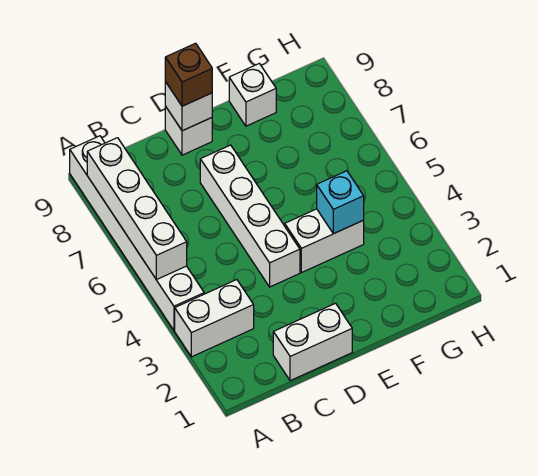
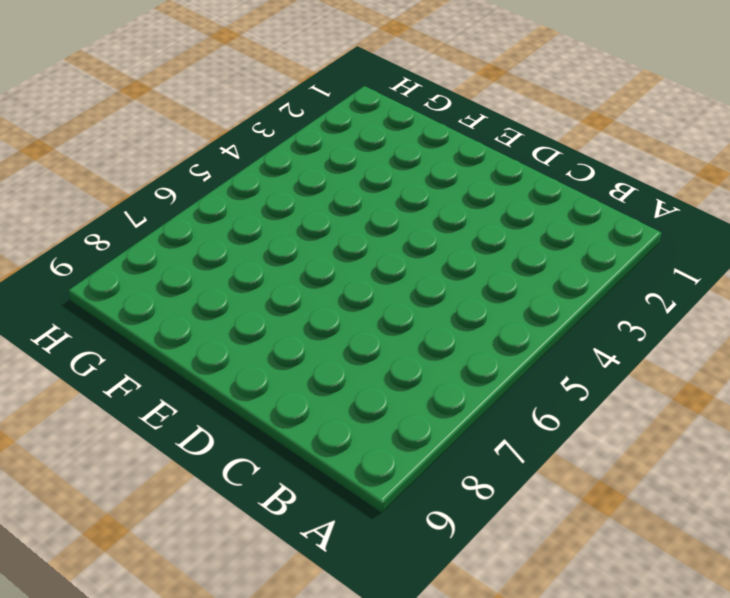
none -> white 1x2 brick [175,280,254,357]
none -> white 1x6 brick [70,136,204,330]

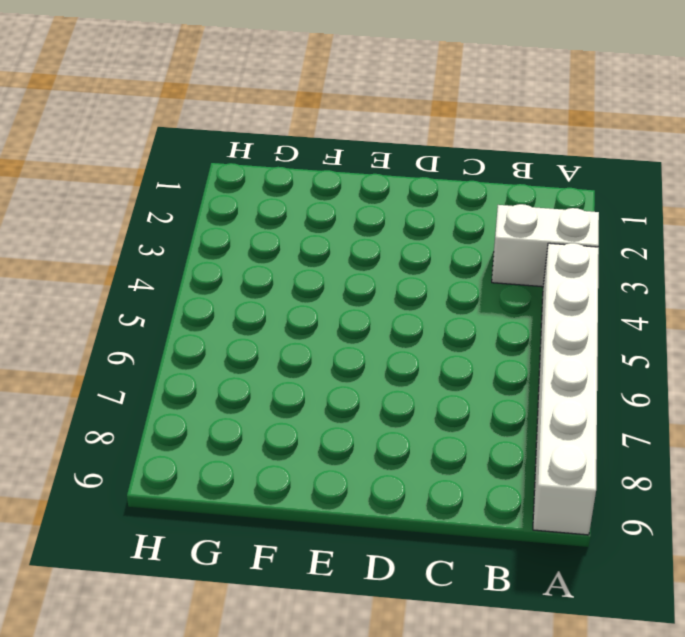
none -> white 1x2 brick [273,303,352,381]
none -> white 1x4 brick [200,145,300,287]

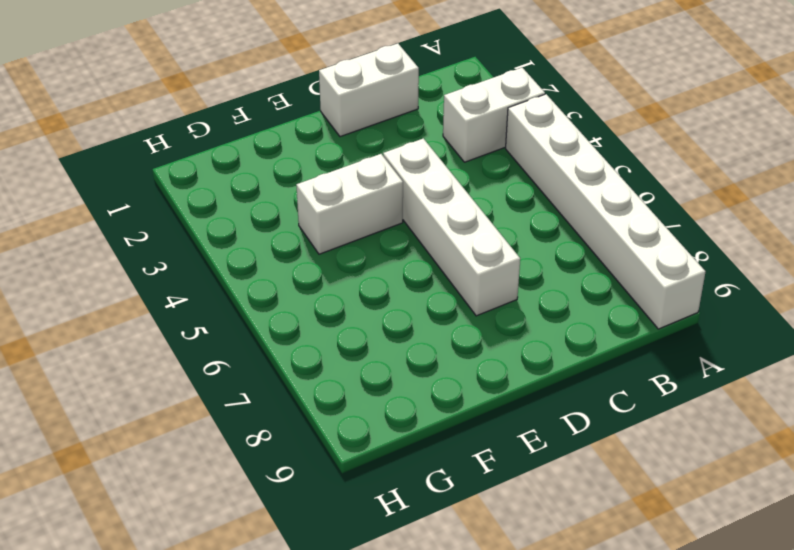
none -> white 1x1 brick [165,106,212,155]
none -> white 1x1 brick [229,63,276,126]

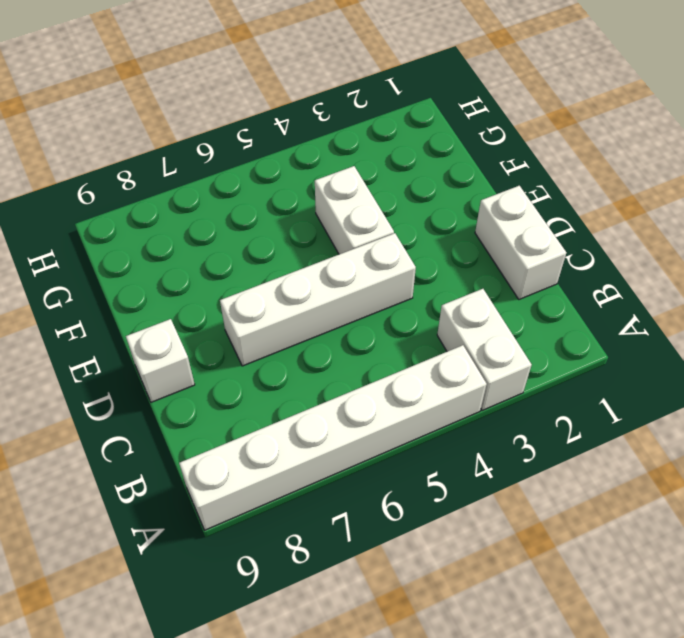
none -> white 1x1 brick [229,63,276,126]
none -> white 1x4 brick [87,138,187,280]

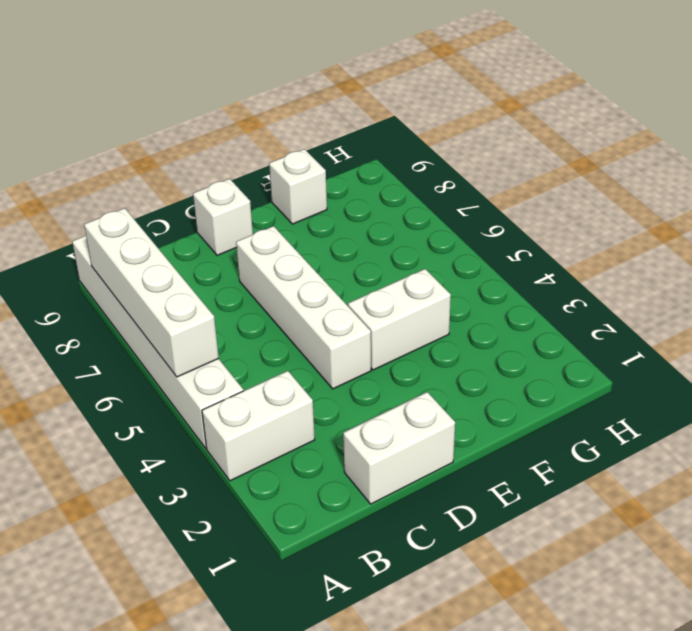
none -> white 1x1 brick [165,82,212,131]
none -> cyan 1x1 brick [317,171,364,234]

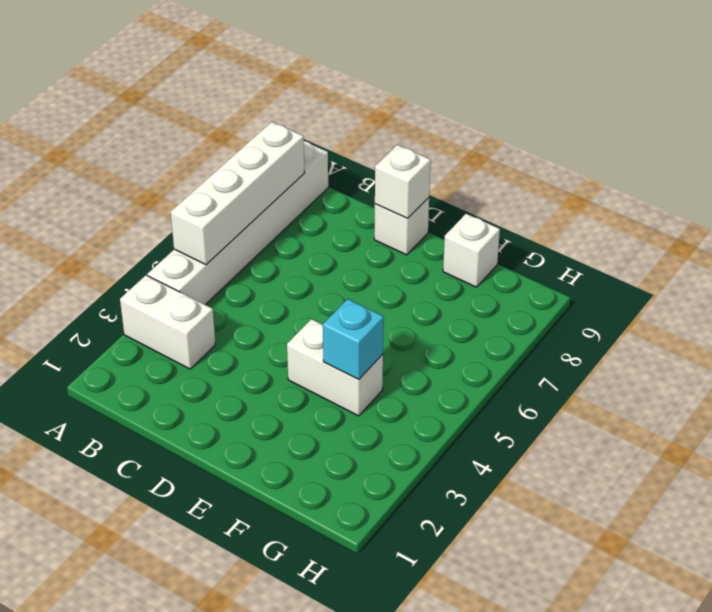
none -> white 1x2 brick [273,303,352,381]
none -> white 1x4 brick [200,145,300,287]

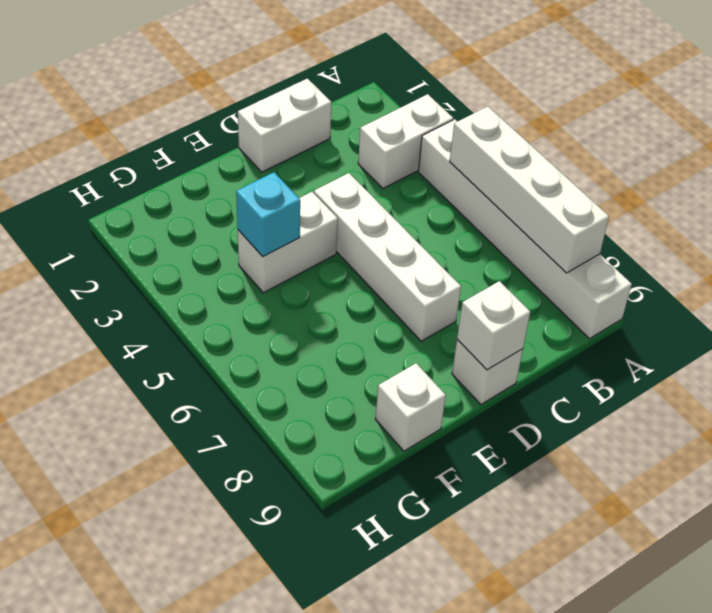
none -> brown 1x1 brick [165,43,212,106]

